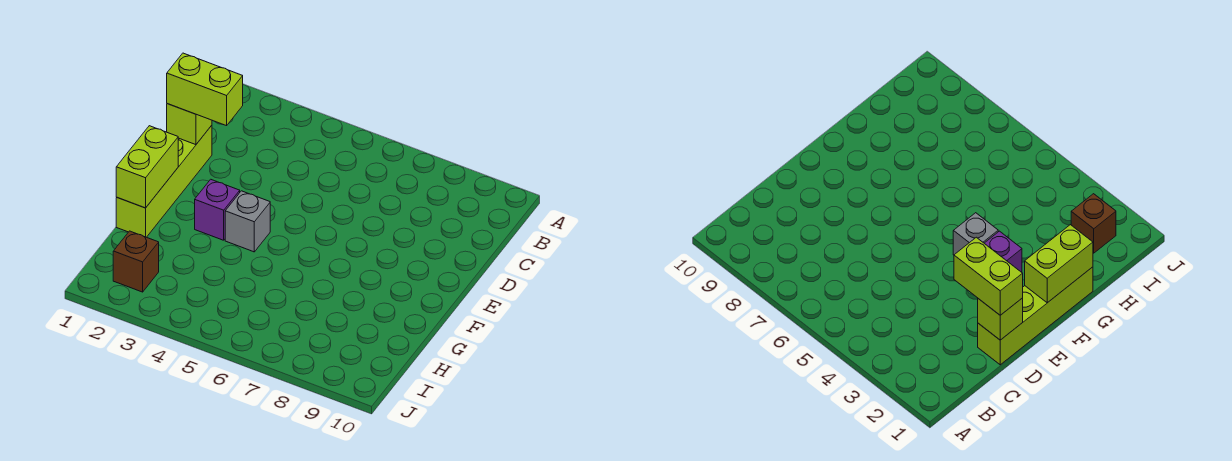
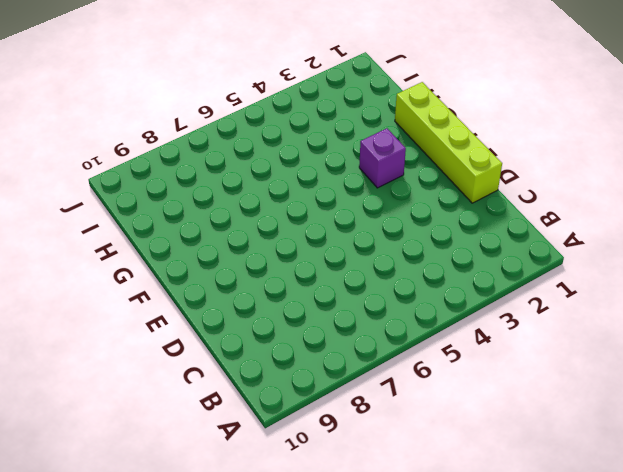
none -> grey 1x1 brick [225,191,270,252]
none -> brown 1x1 brick [113,231,159,292]

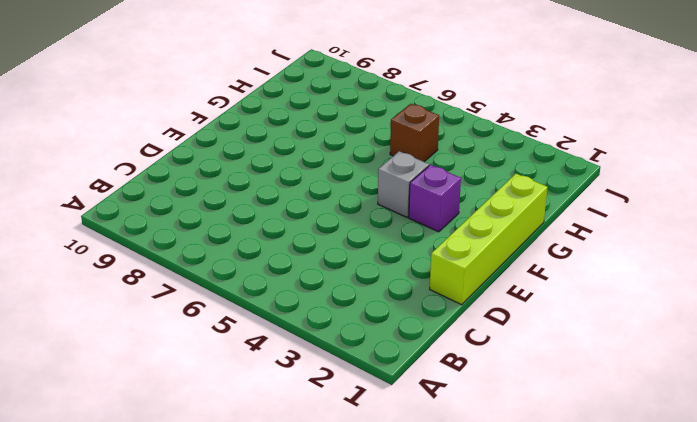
brown 1x1 brick [390,104,439,162] -> brown 1x1 brick moved to [113,231,159,292]
none -> lime 1x1 brick [167,104,212,145]
none -> lime 1x2 brick [116,126,178,208]

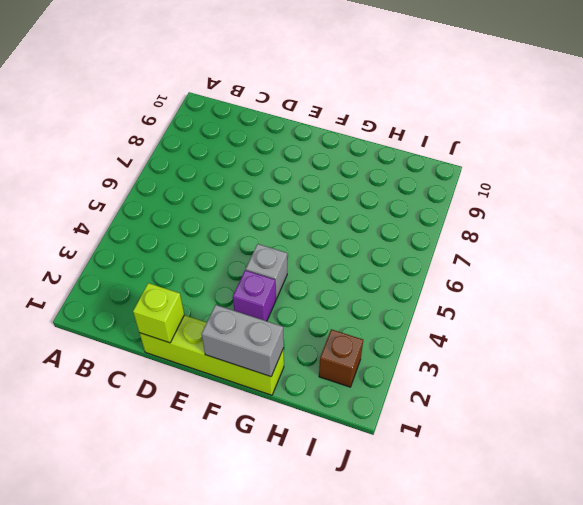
grey 1x2 brick [202,305,284,377] -> lime 1x2 brick [116,126,178,208]
none -> lime 1x2 brick [167,53,243,126]

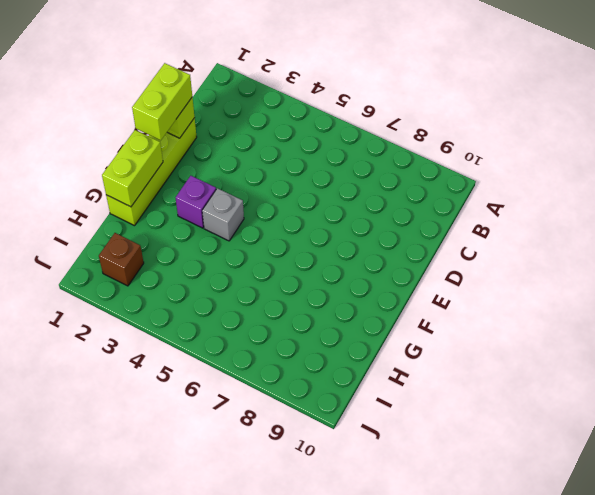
lime 1x2 brick [132,63,192,140] -> lime 1x2 brick turned to [167,53,243,126]

